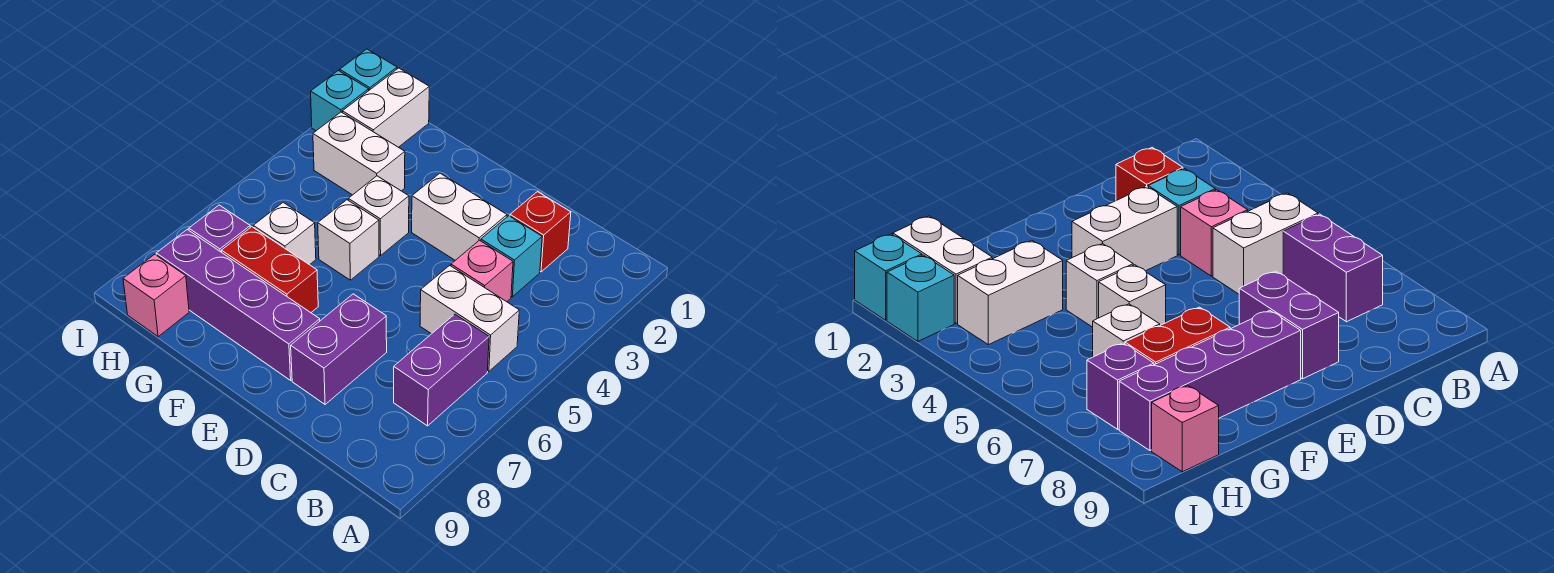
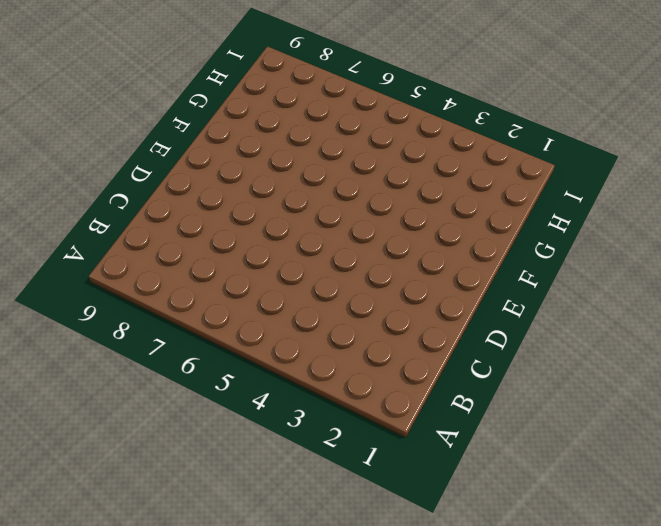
none -> white 1x2 brick [420,265,519,372]
none -> purple 1x2 brick [394,314,489,426]
none -> red 1x1 brick [510,192,571,272]

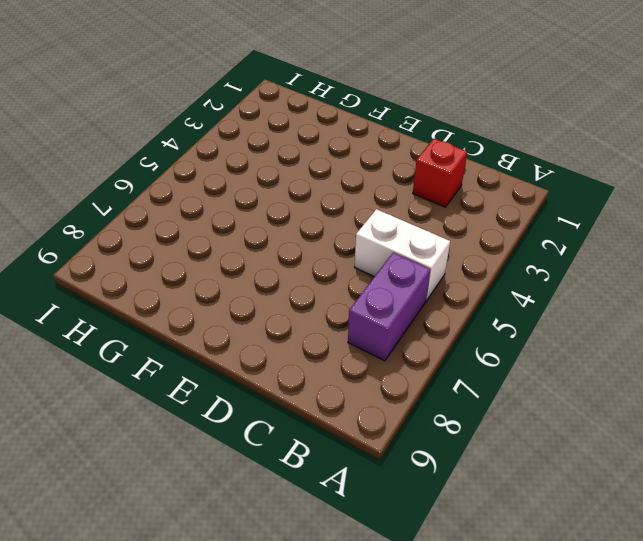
none -> cyan 1x1 brick [481,216,542,297]
none -> pink 1x1 brick [451,240,513,302]
none -> white 1x2 brick [412,173,507,260]

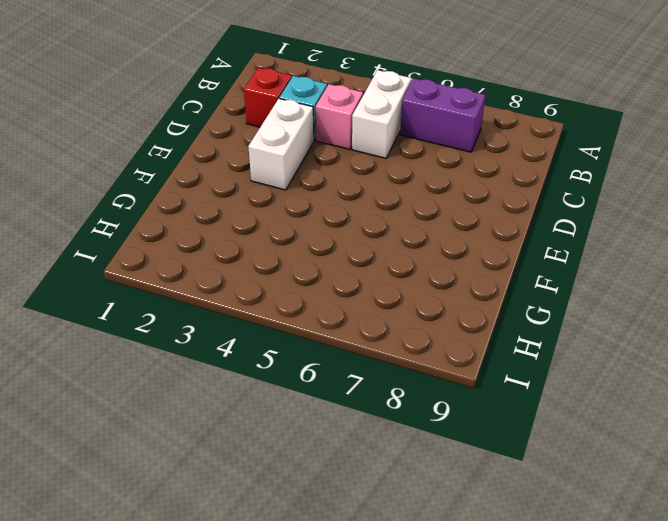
none -> purple 1x2 brick [291,294,387,404]
none -> purple 1x4 brick [156,229,320,380]
none -> white 1x1 brick [348,176,409,256]

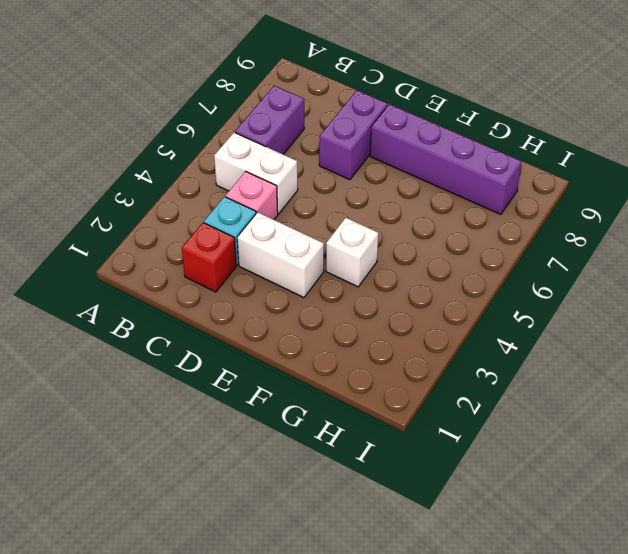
none -> white 1x1 brick [318,200,379,280]
none -> red 1x2 brick [222,227,318,313]
none -> white 1x2 brick [313,112,405,195]

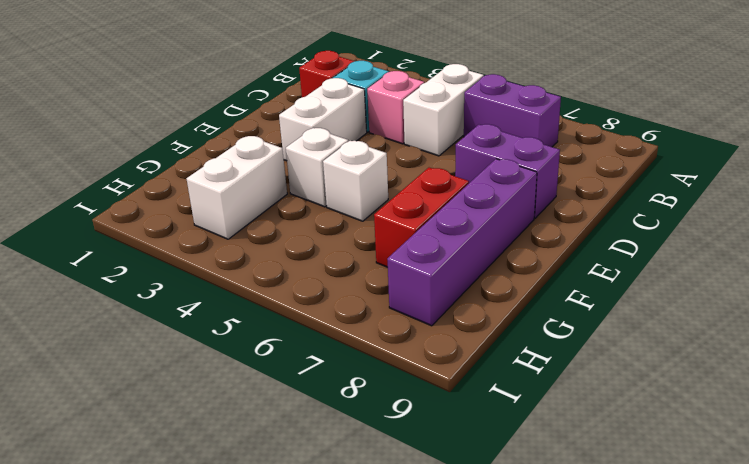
none -> white 1x1 brick [253,202,316,265]
none -> white 1x2 brick [342,68,429,147]
none -> purple 1x1 brick [189,205,250,252]

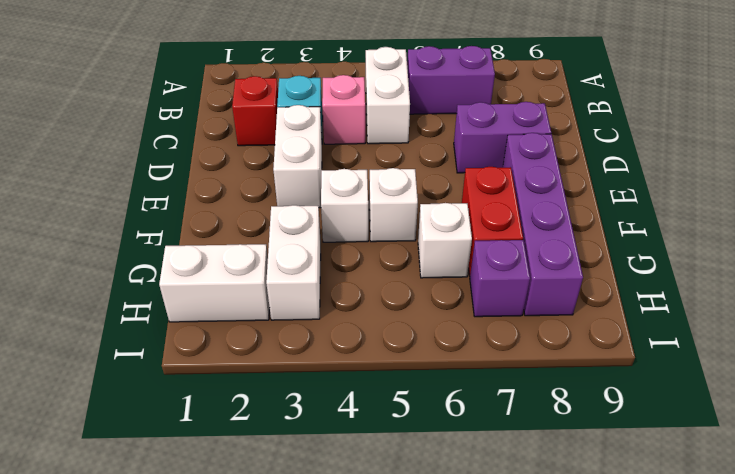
none -> pink 1x1 brick [123,254,189,337]
none -> cyan 1x1 brick [340,49,397,90]
none -> cyan 1x1 brick [311,70,369,131]

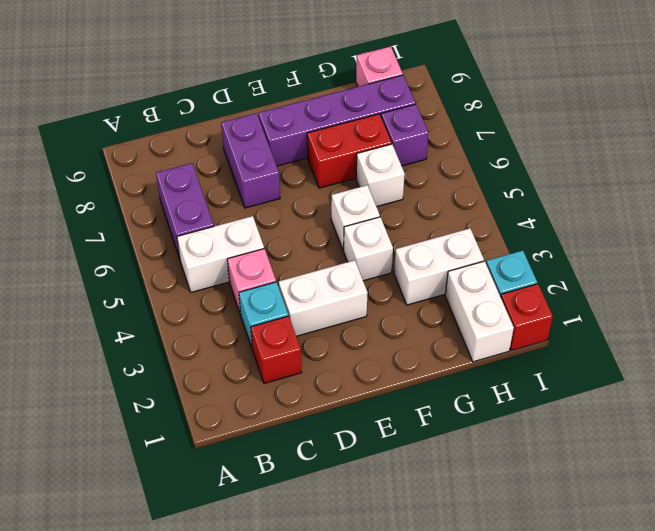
red 1x1 brick [501,284,553,351] -> cyan 1x1 brick [340,49,397,90]

